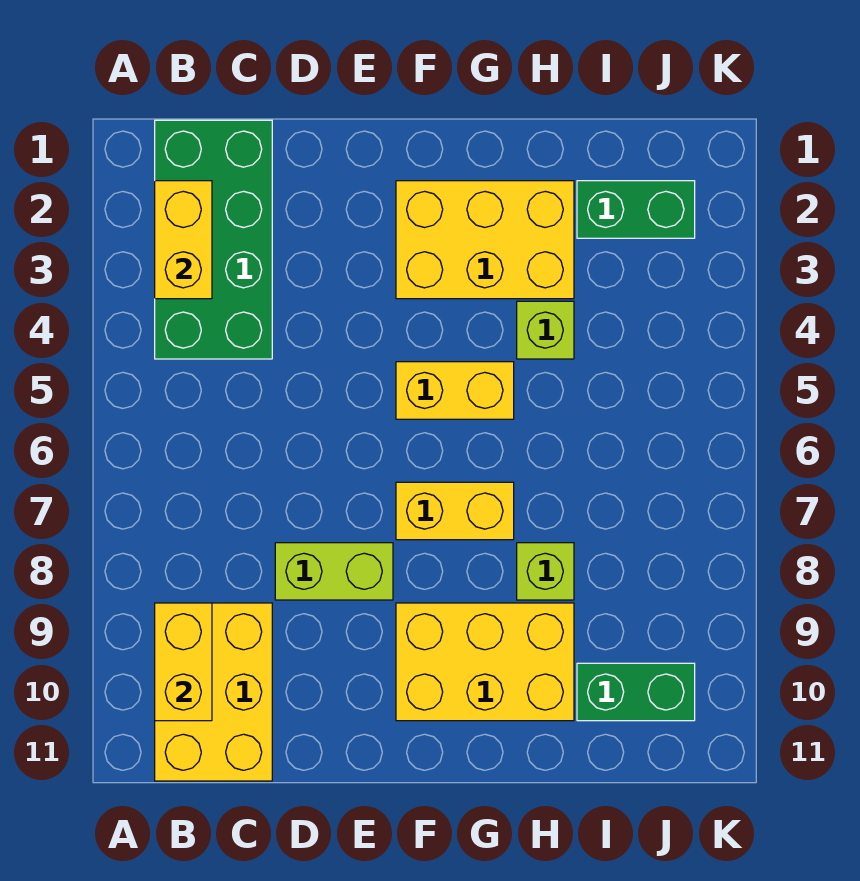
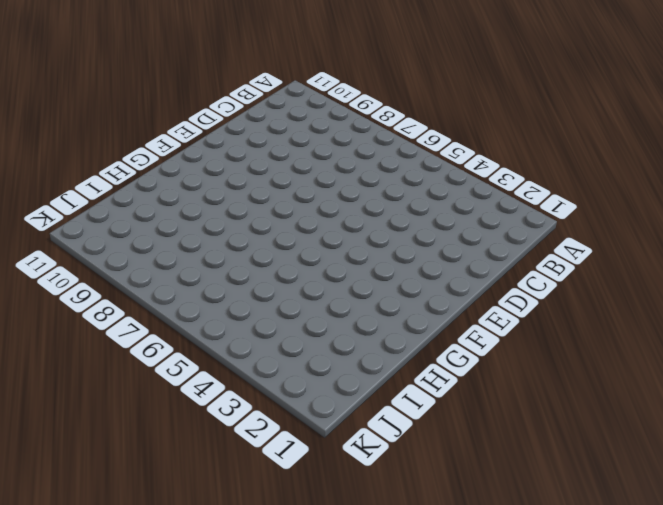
none -> green 2x4 brick [155,120,272,359]
none -> yellow 2x3 brick [155,603,272,781]
none -> lime 1x2 brick [275,543,393,600]

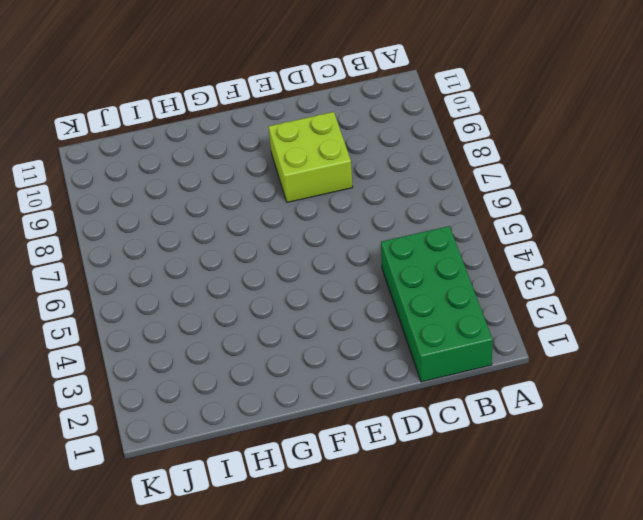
lime 2x2 brick [268,112,353,202] -> lime 1x2 brick [275,543,393,600]
none -> yellow 2x3 brick [155,603,272,781]
none -> yellow 2x3 brick [396,181,574,299]
none -> yellow 1x2 brick [396,362,514,419]

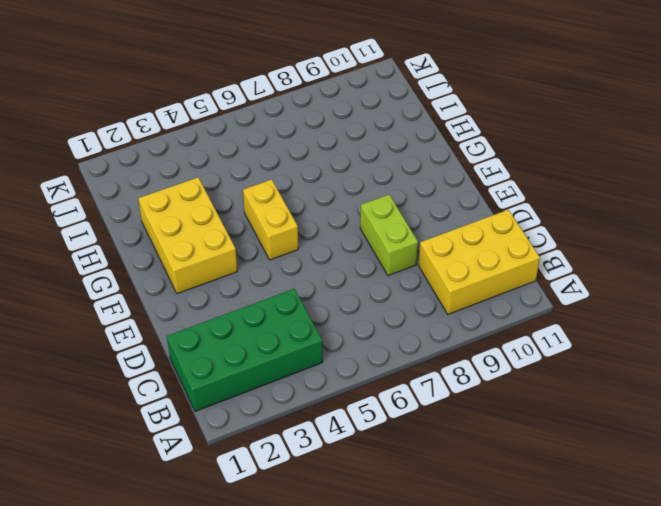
none -> yellow 1x2 brick [396,482,514,540]
none -> yellow 2x3 brick [396,603,574,721]
none -> lime 1x1 brick [517,301,574,359]

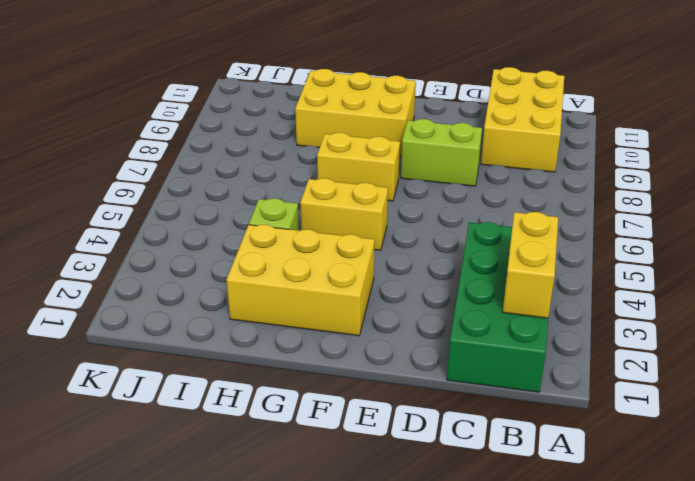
none -> lime 1x1 brick [517,543,574,600]
none -> green 1x2 brick [577,181,695,238]
none -> green 1x2 brick [577,663,695,721]

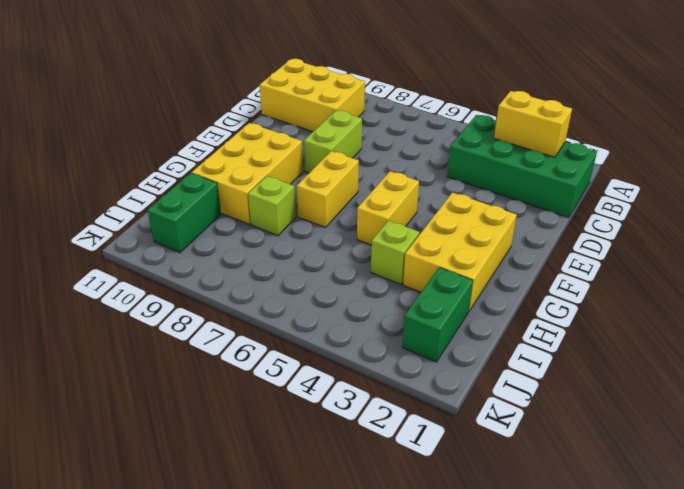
none -> yellow 1x2 brick [155,603,212,721]

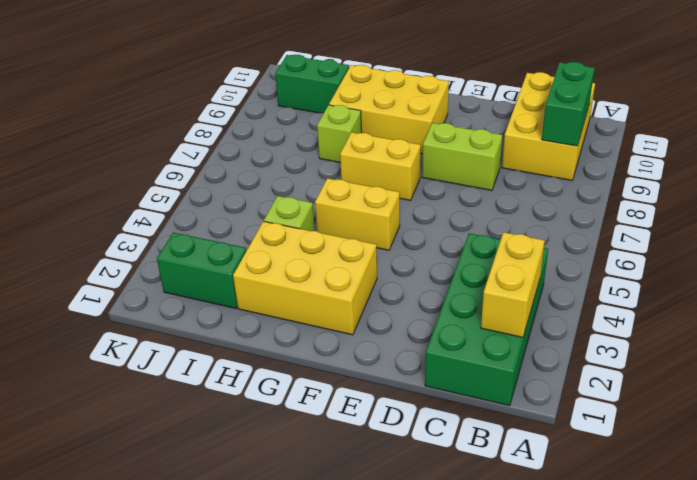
green 1x2 brick [542,62,595,146] -> yellow 1x2 brick [155,603,212,721]

